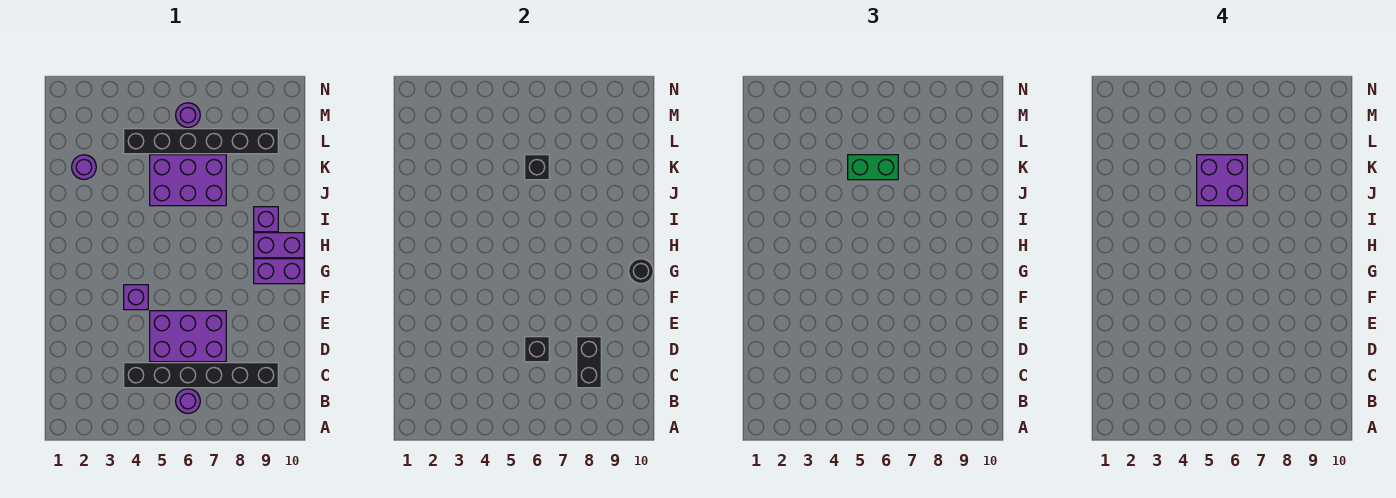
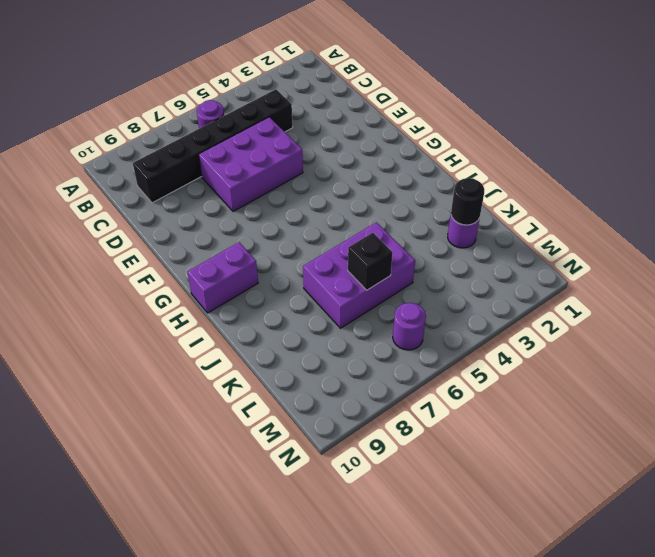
black 1x1 round brick [451,178,484,225] -> black 1x1 round brick moved to [629,259,653,283]
none -> purple 1x1 brick [124,285,148,310]
none -> purple 1x2 brick [254,259,304,284]
none -> purple 1x1 brick [254,207,278,232]

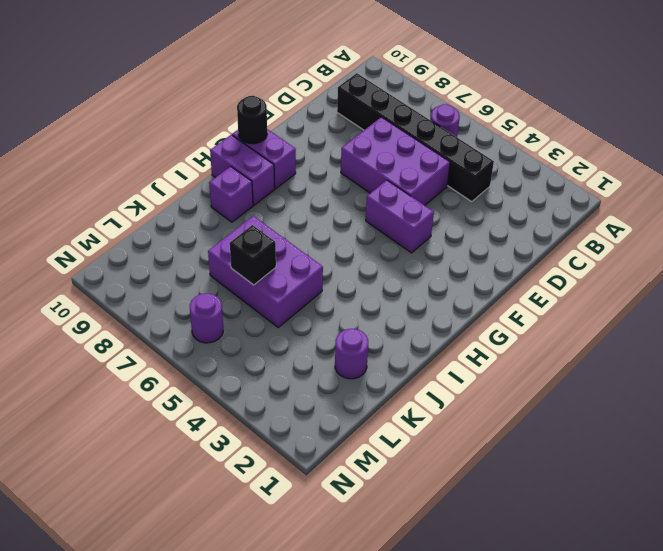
purple 1x2 brick [366,180,434,253] -> purple 1x1 brick [124,285,148,310]
none -> black 1x6 brick [124,129,278,154]
none -> black 1x2 brick [577,337,601,388]
none -> black 1x1 brick [525,337,549,362]

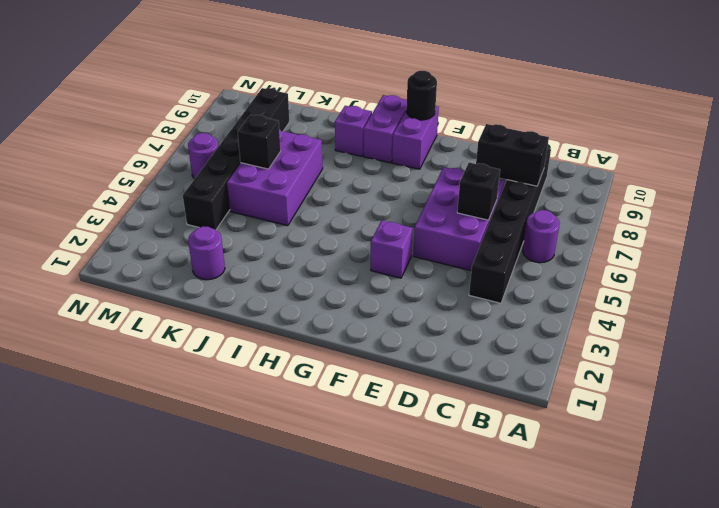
none -> green 1x2 brick [848,155,898,180]
none -> purple 2x2 brick [1197,155,1247,206]

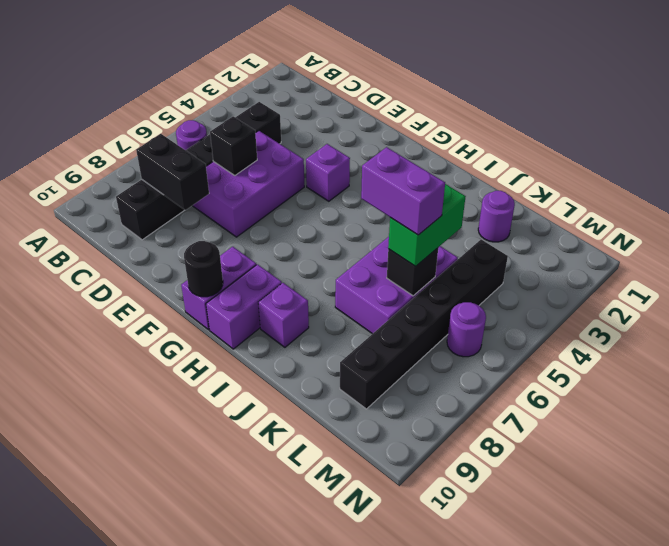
purple 1x2 brick [361,147,445,235] -> purple 2x2 brick [1197,155,1247,206]

